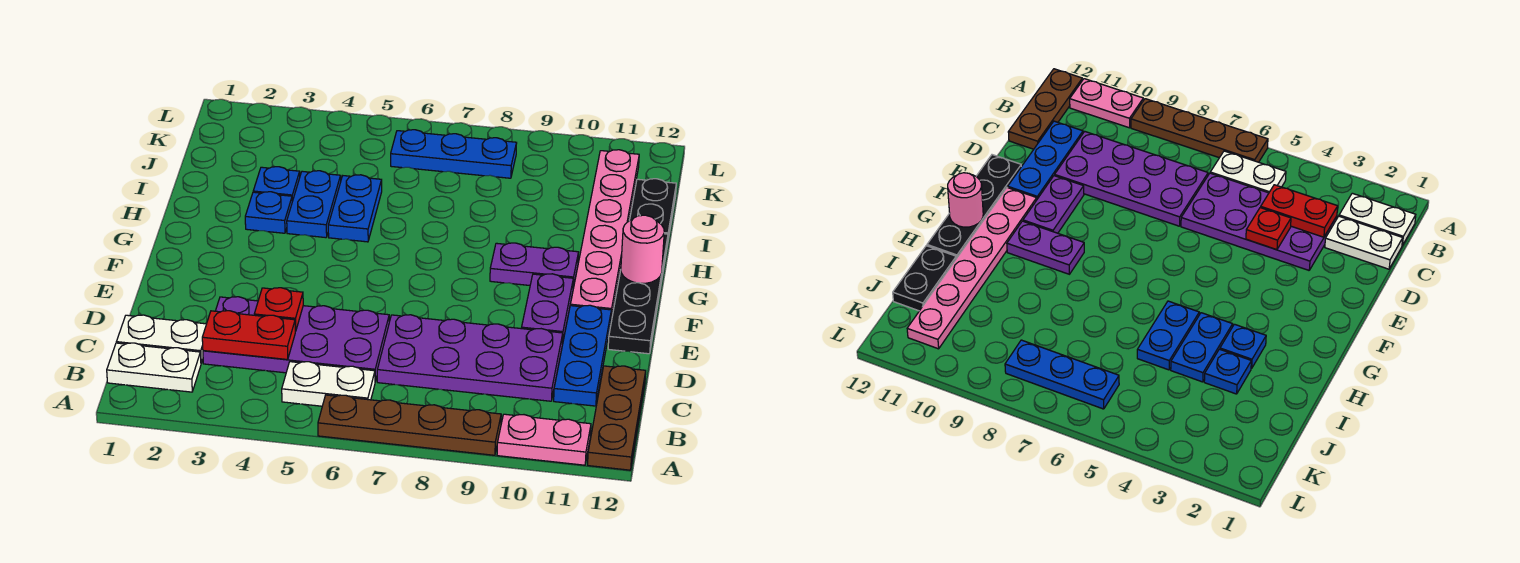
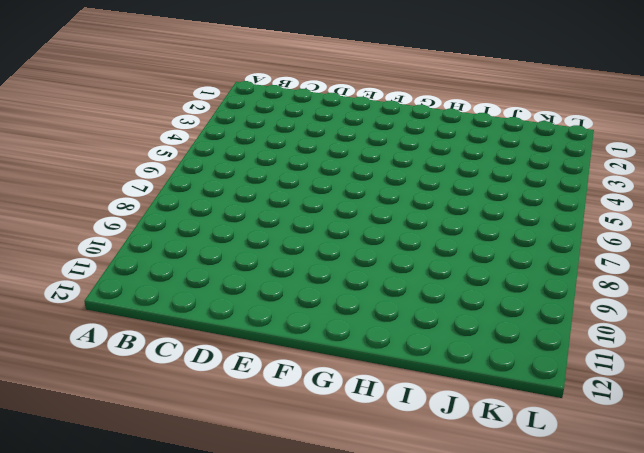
none -> brown 1x4 plate [318,395,501,455]
none -> pink 1x2 plate [497,414,591,465]
none -> brown 1x3 plate [588,366,646,470]

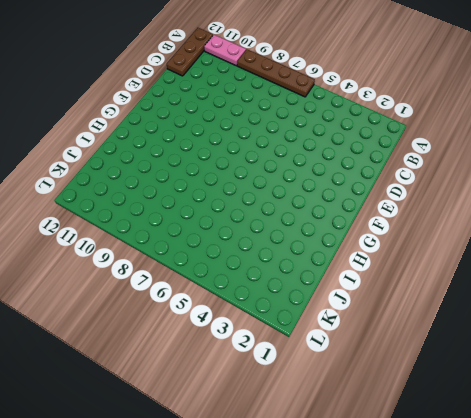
none -> white 1x2 plate [107,343,201,392]
none -> white 1x2 plate [282,362,375,406]
none -> white 1x2 plate [116,315,206,363]

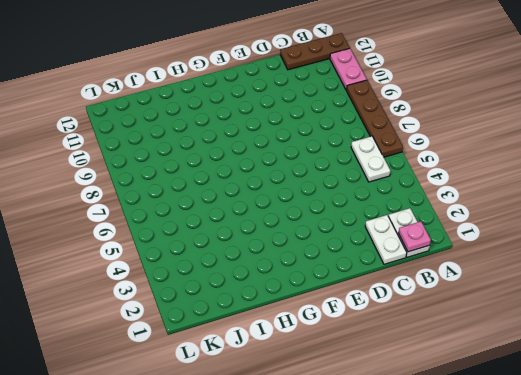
pink 1x1 plate [398,221,431,252] -> none
none -> purple 2x4 plate [203,297,389,381]
none -> purple 2x4 plate [377,315,563,401]
none -> blue 1x3 plate [554,305,611,406]

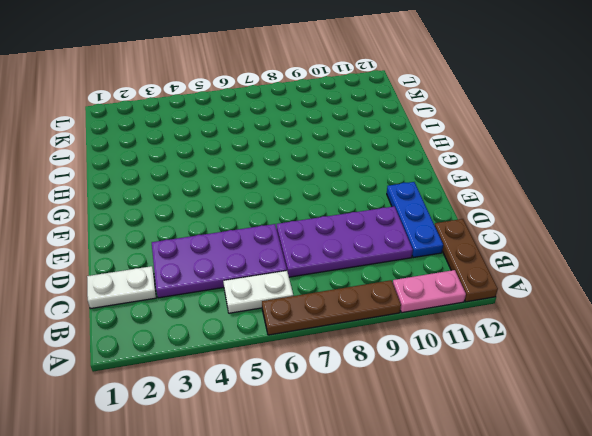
none -> white 1x2 plate [107,343,201,392]
none -> purple 1x2 plate [522,274,573,344]
none -> black 1x4 plate [608,234,668,354]

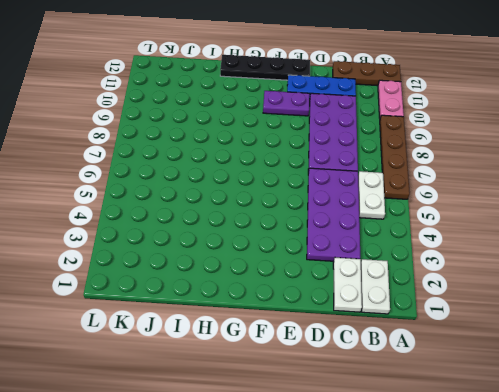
none -> pink 1x6 plate [570,150,639,318]
none -> purple 1x2 plate [490,243,579,287]
none -> blue 1x1 plate [245,192,292,233]

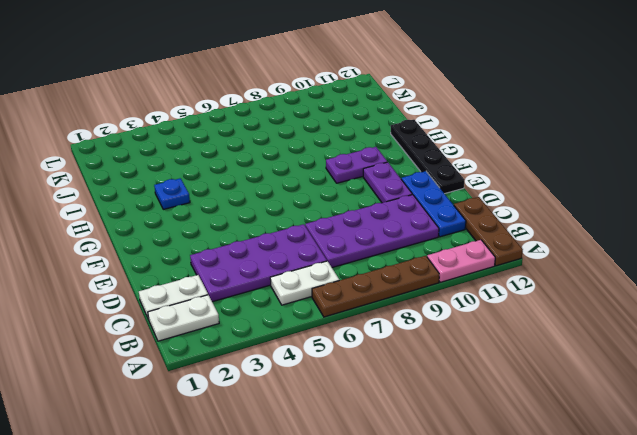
none -> pink 1x6 plate [570,150,639,318]
none -> blue 1x2 plate [287,171,341,238]
none -> blue 1x2 plate [328,175,382,242]

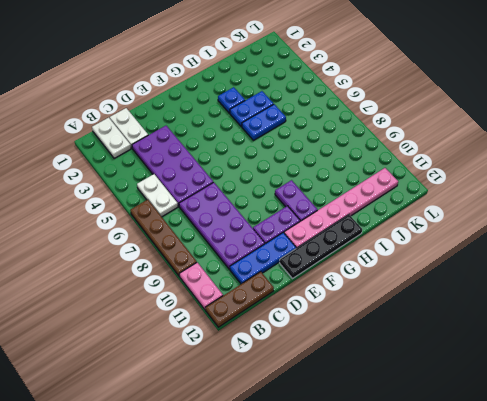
none -> blue 1x1 plate [253,167,300,201]
none -> black 1x2 plate [630,179,676,244]
none -> blue 1x3 plate [391,130,517,178]

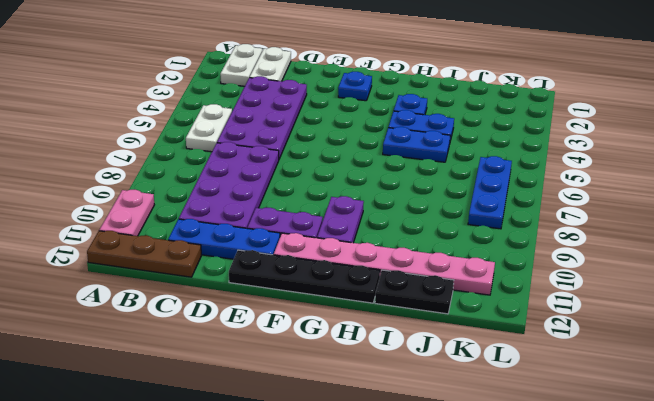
blue 1x1 plate [338,72,372,101] -> blue 1x1 plate moved to [253,167,300,201]
none -> brown 1x4 plate [318,395,501,455]
none -> red 1x2 plate [202,311,295,360]
none -> red 1x1 plate [254,288,303,331]

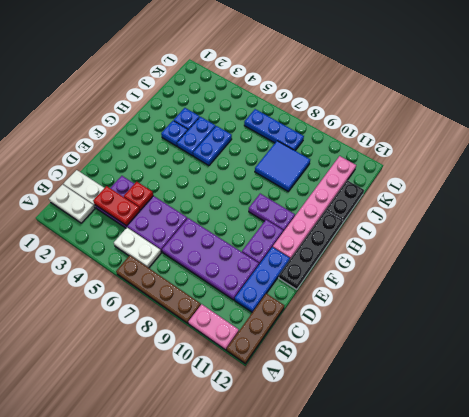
blue 2x2 tile [255,141,310,191] -> none
none -> pink 1x1 round brick [621,215,664,283]

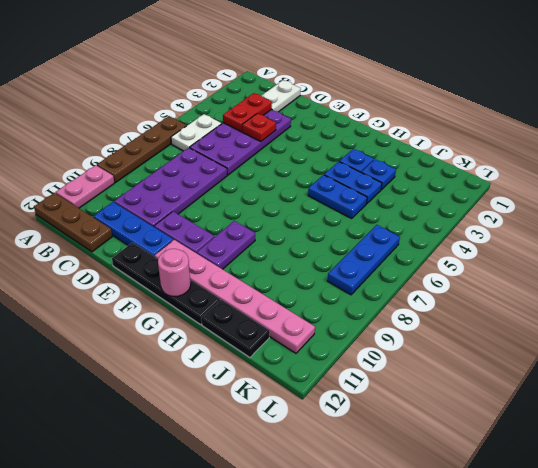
none -> white 1x2 plate [107,343,201,392]

